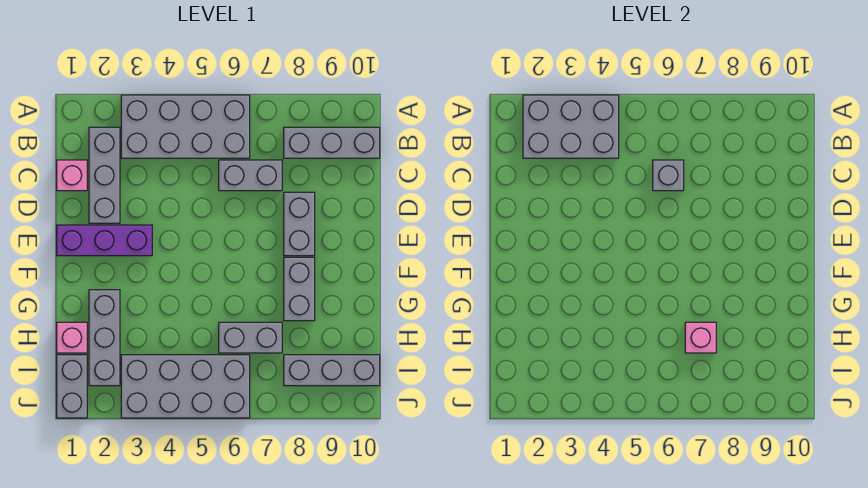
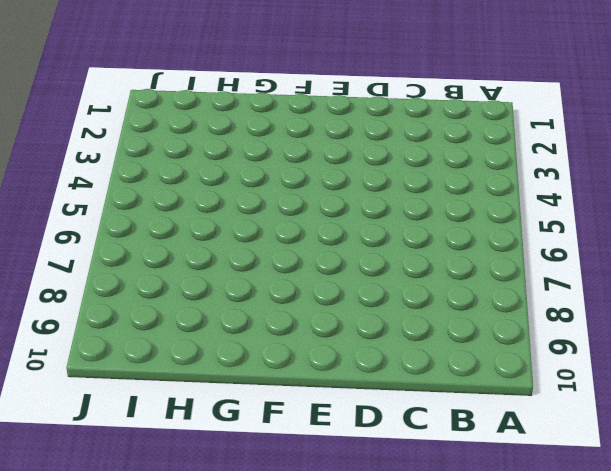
none -> grey 2x4 brick [121,95,250,158]
none -> grey 1x3 brick [89,127,120,223]
none -> grey 1x3 brick [284,127,380,158]

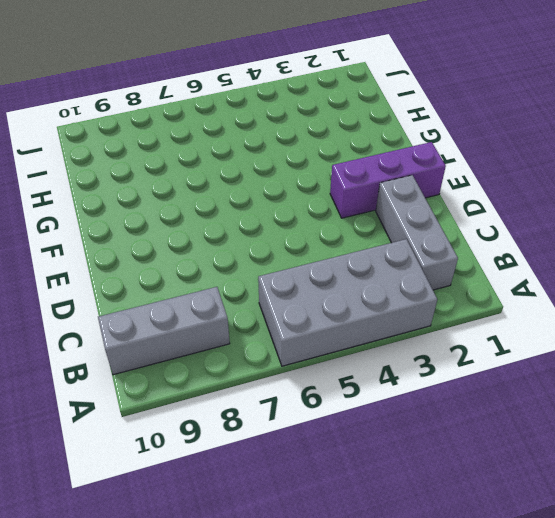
none -> pink 1x1 brick [57,160,87,191]
none -> grey 1x2 brick [219,160,282,191]
none -> grey 1x2 brick [284,192,315,256]

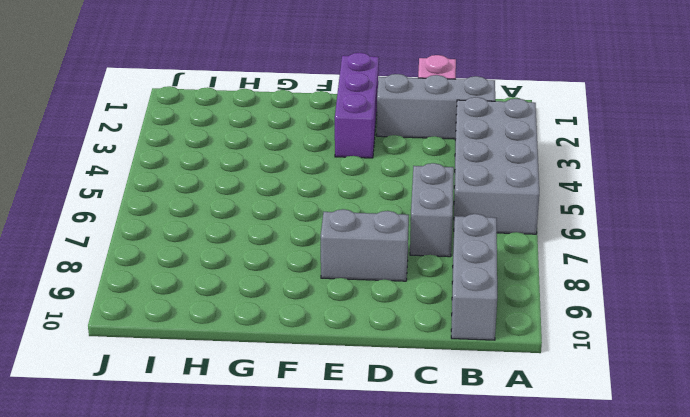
none -> grey 1x2 brick [284,257,315,321]
none -> grey 1x3 brick [89,290,120,386]
none -> pink 1x1 brick [57,322,87,353]

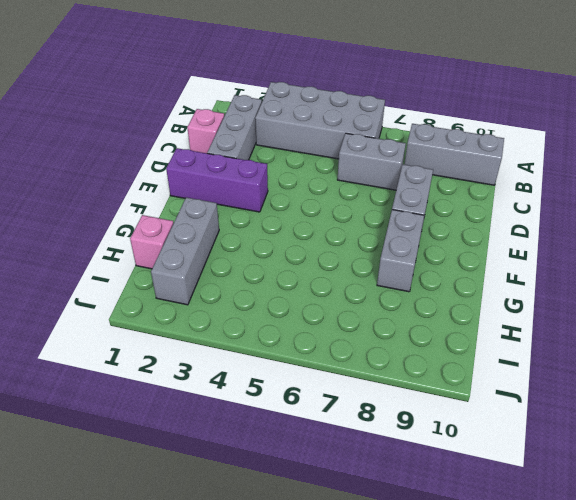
none -> grey 1x2 brick [219,322,282,353]
none -> grey 1x2 brick [57,355,87,418]
none -> grey 2x4 brick [121,355,250,418]

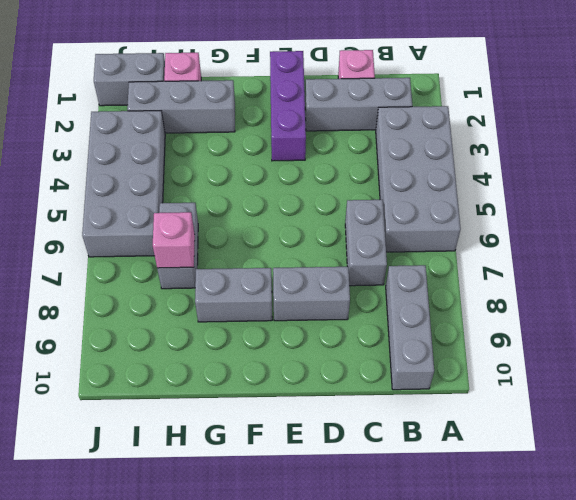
none -> grey 1x3 brick [284,355,380,386]
none -> grey 2x3 brick [523,95,619,158]
none -> grey 1x1 brick [653,160,684,191]

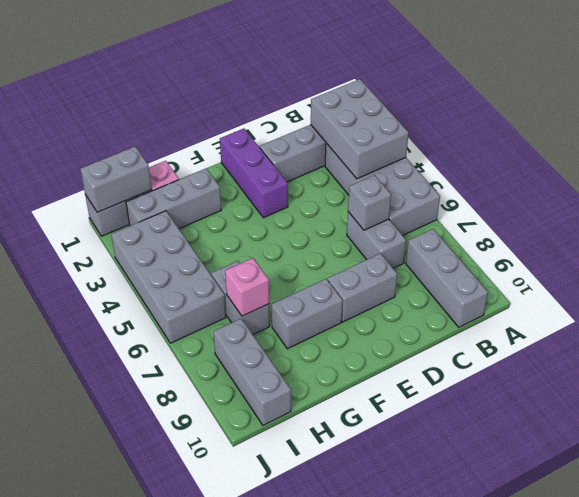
grey 1x2 brick [80,147,152,212] -> none
none -> pink 1x1 brick [57,160,87,191]

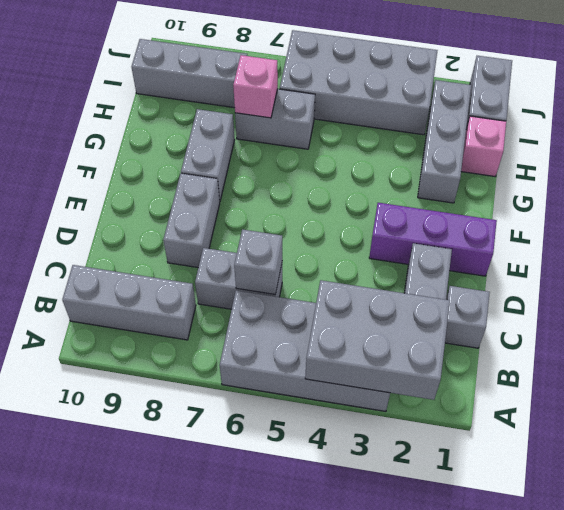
grey 1x1 brick [445,286,490,348] -> pink 1x1 brick [57,160,87,191]

